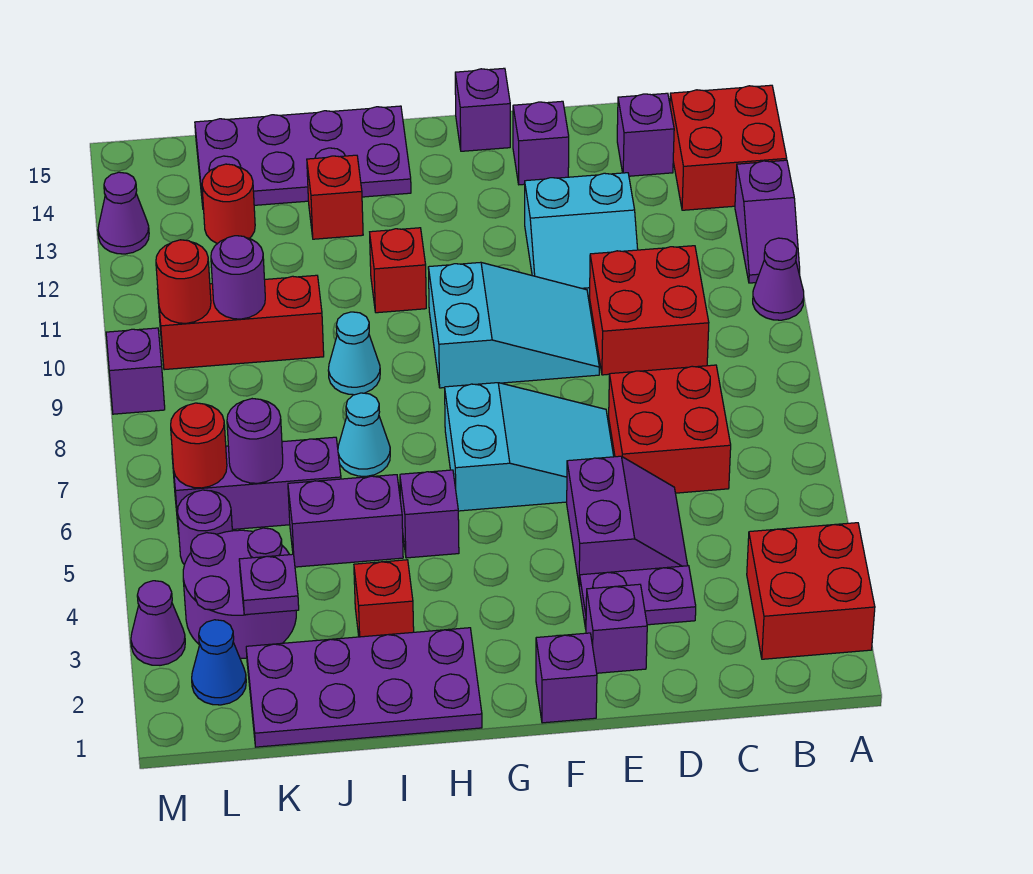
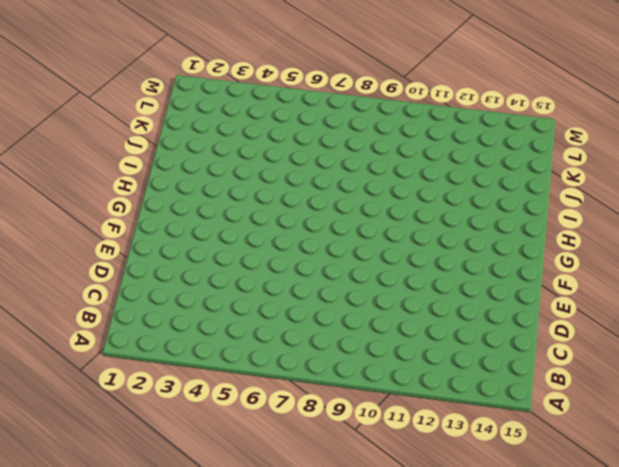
none -> red 2x2 brick [747,523,875,659]
none -> purple 1x1 cone [753,238,804,320]
none -> purple 1x2 slope [735,160,800,283]
none -> red 2x2 brick [670,85,787,210]

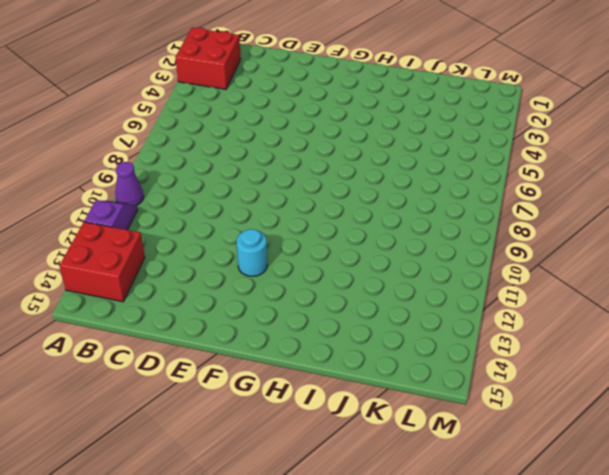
cyan 1x1 round brick [236,229,267,276] -> none
none -> red 2x2 brick [609,365,731,493]
none -> red 2x2 brick [590,246,709,375]
none -> purple 1x1 brick [617,93,674,176]
none -> purple 1x2 plate [579,566,696,628]

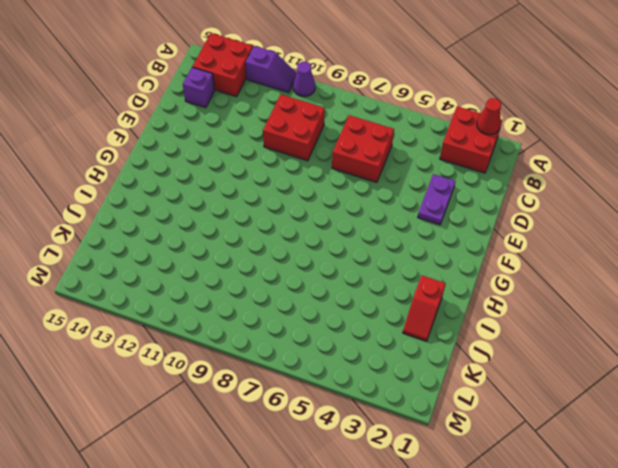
red 1x1 cone [477,98,501,135] -> none
red 1x2 slope [403,276,446,341] -> purple 2x4 plate [246,628,482,747]
none -> purple 2x2 slope [567,456,688,586]
none -> cyan 2x2 slope [525,173,638,296]
none -> purple 1x1 brick [586,584,647,673]
none -> cyan 2x3 slope [445,383,614,511]

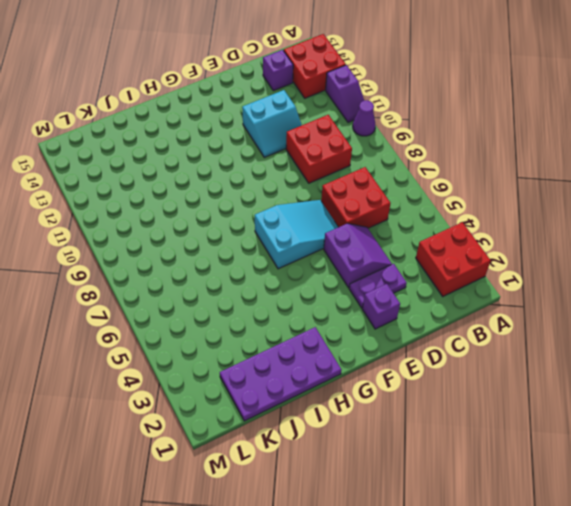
none -> cyan 2x3 slope [428,262,599,388]
none -> purple 1x1 brick [513,101,569,185]
none -> purple 1x1 brick [536,633,597,723]
none -> purple 1x1 brick [455,68,510,151]

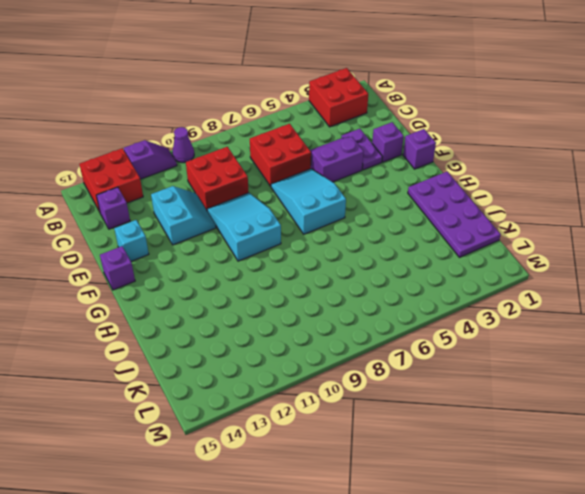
cyan 1x1 brick [114,220,149,261] -> purple 1x1 brick [513,101,569,185]
none -> purple 1x1 brick [400,470,459,558]
none -> red 1x1 brick [370,228,426,313]
none -> purple 2x4 plate [195,106,411,209]
none -> red 1x1 brick [354,560,414,637]

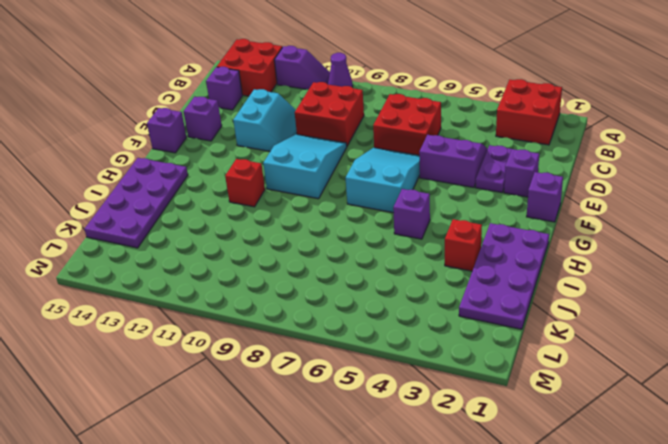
none -> purple 1x2 brick [288,475,403,567]
none -> cyan 1x1 cone [338,393,390,476]
none -> cyan 1x1 cone [328,312,380,395]
none -> red 1x1 brick [307,155,363,239]

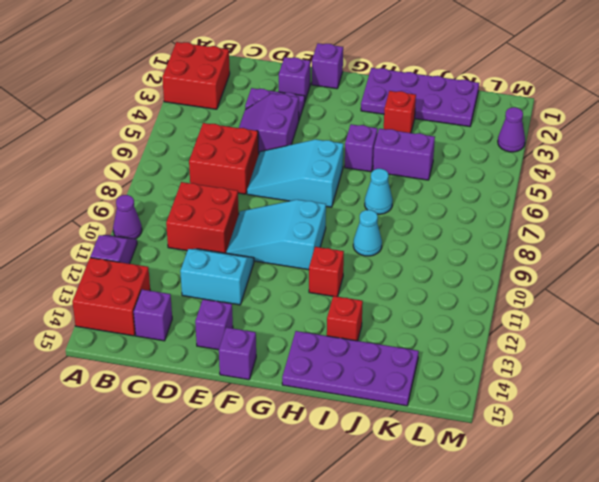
none -> purple 1x3 brick [172,437,341,534]
none -> red 1x3 brick [157,275,324,370]
none -> purple 2x2 round brick [183,528,296,659]
none -> red 1x1 round brick [202,164,255,244]

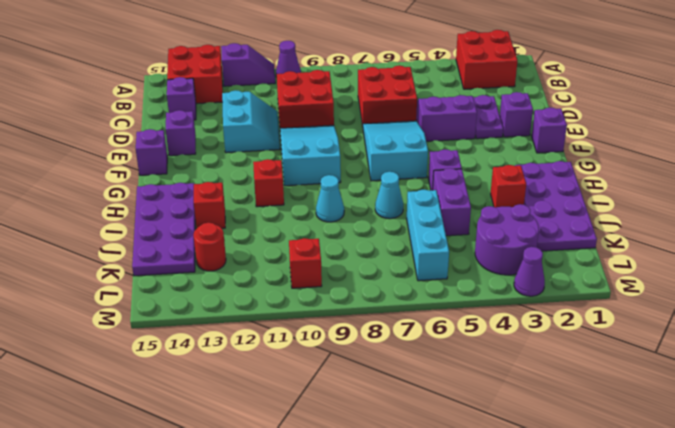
cyan 1x3 brick [407,190,449,281] -> purple 1x3 brick [172,437,341,534]
red 1x1 brick [289,238,322,288] -> red 1x3 brick [157,275,324,370]
none -> blue 1x1 cone [192,620,246,705]
none -> purple 1x1 round brick [177,490,232,565]
none -> purple 1x1 brick [106,328,165,414]
none -> purple 1x1 cone [98,172,149,254]

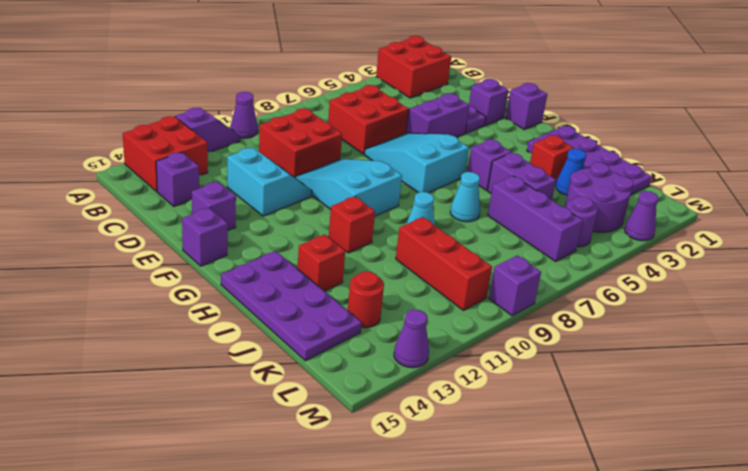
blue 1x1 cone [556,149,586,195] -> blue 1x1 cone moved to [192,620,246,705]
none -> purple 1x1 plate [239,554,299,615]
none -> purple 1x1 round brick [227,399,283,483]
none -> purple 1x1 round brick [211,236,265,319]
none -> red 1x1 round brick [171,403,227,488]

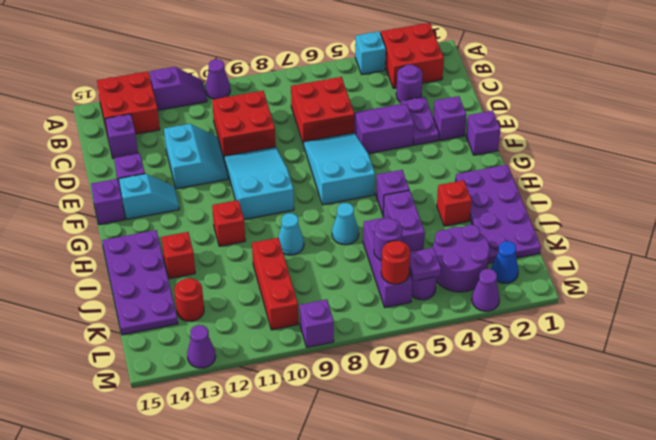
cyan 1x1 brick [355,31,386,74] -> none
purple 1x1 round brick [396,65,423,103] -> purple 1x1 round brick moved to [211,236,265,319]
cyan 1x2 slope [119,174,180,220] -> none
purple 1x1 plate [409,248,441,281] -> purple 1x1 plate moved to [239,554,299,615]
none -> red 1x1 round brick [156,240,211,323]

